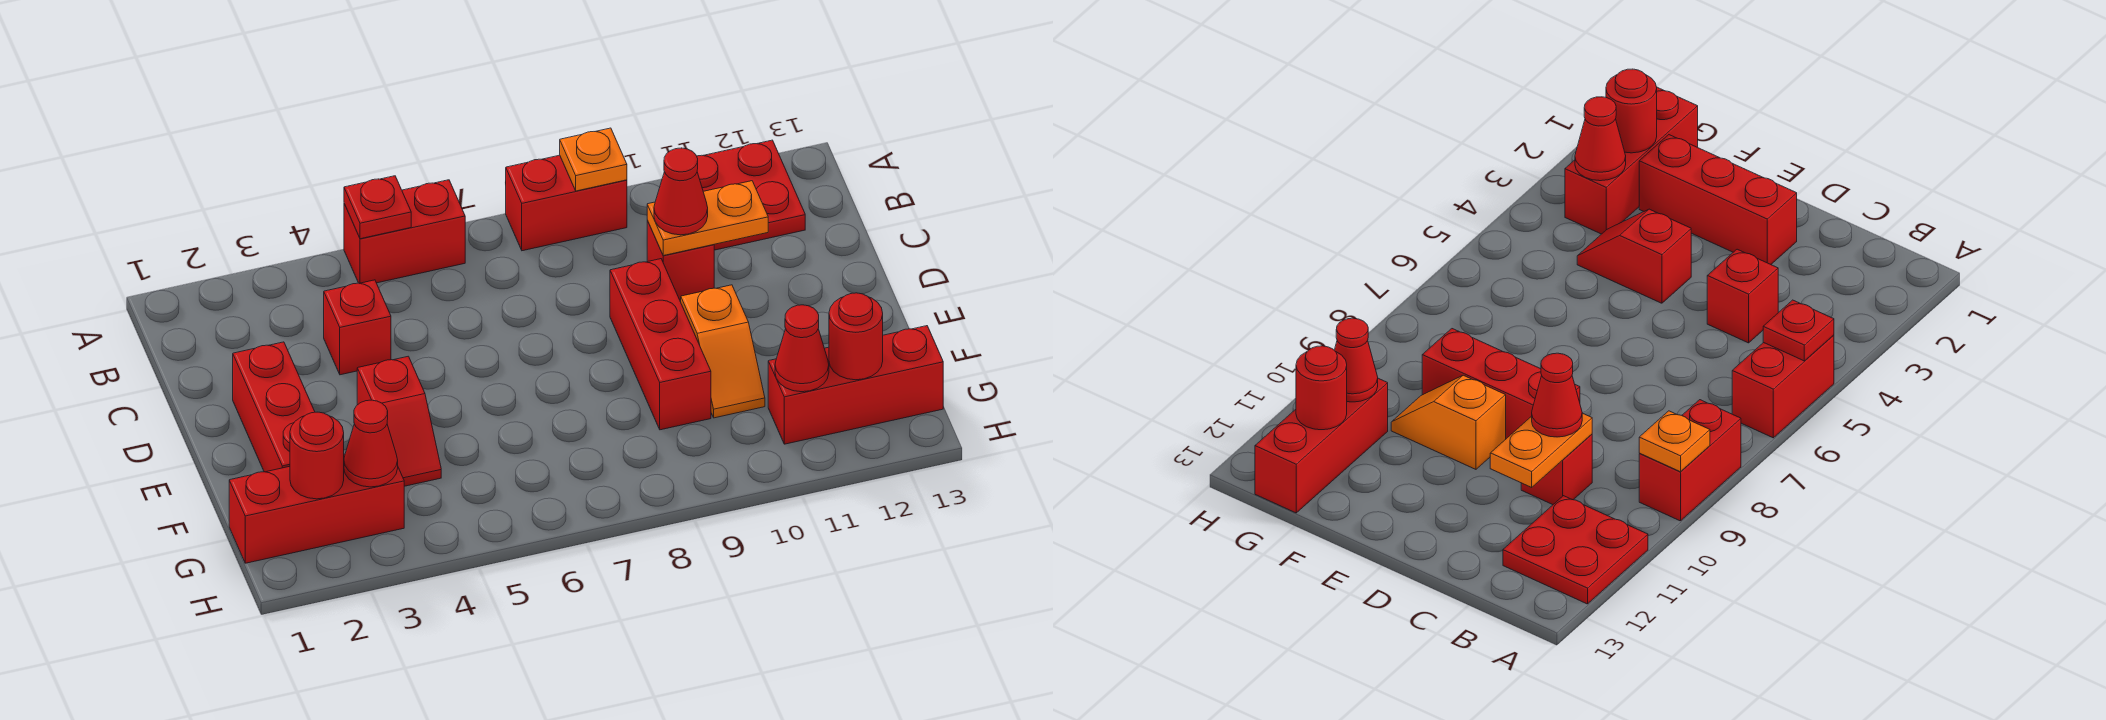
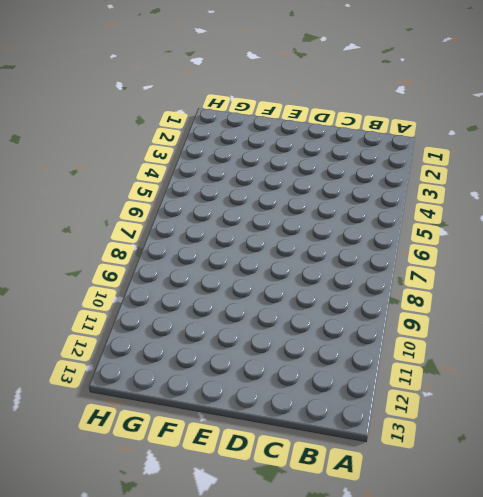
none -> red 1x2 brick [344,180,465,283]
none -> red 1x2 brick [506,155,627,251]
none -> red 2x2 plate [697,140,805,250]

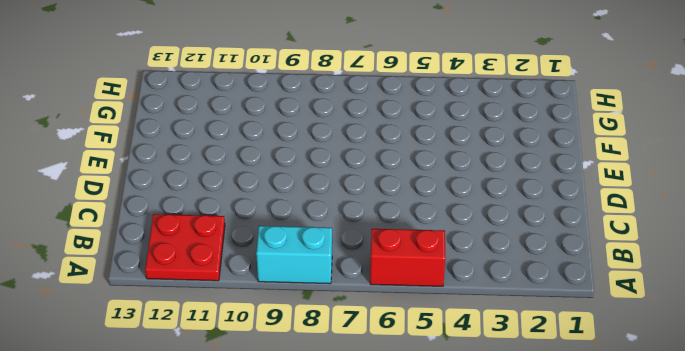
cyan 1x2 brick [256,226,332,284] -> red 1x2 brick [506,155,627,251]
none -> red 1x1 brick [324,280,391,375]
none -> red 1x1 brick [647,220,714,300]
none -> red 1x3 brick [233,342,315,472]

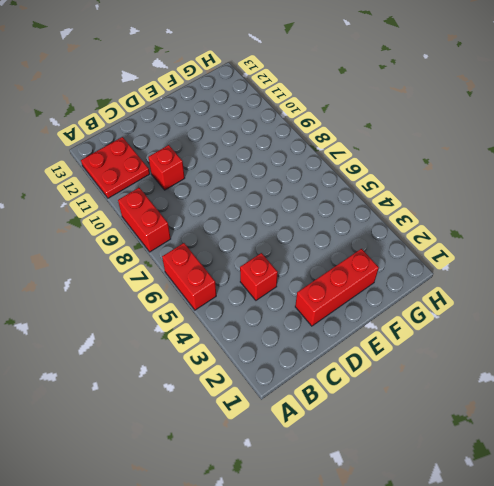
none -> red 1x3 brick [610,259,711,430]
none -> red 1x2 slope [357,356,441,486]
none -> orange 1x2 slope [681,285,765,418]

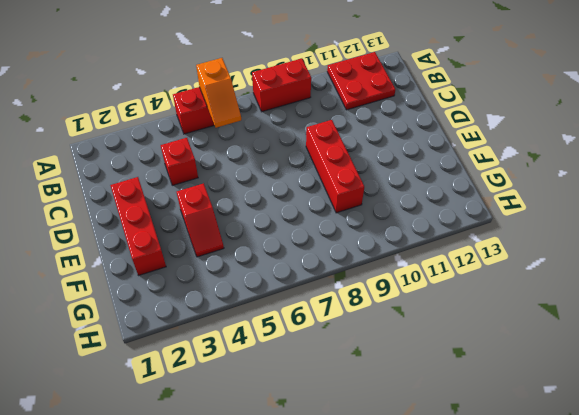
orange 1x2 slope [196,58,241,128] -> orange 1x2 slope moved to [681,285,765,418]
none -> red 1x1 brick [647,220,714,300]
none -> red 1x3 brick [229,454,404,563]
none -> red 1x3 brick [768,326,943,444]

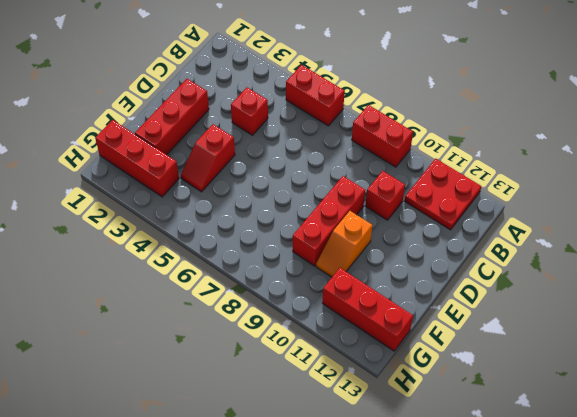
none -> red 1x1 plate [344,176,411,239]
none -> orange 1x1 plate [560,128,627,191]
none -> orange 1x2 plate [647,181,768,256]

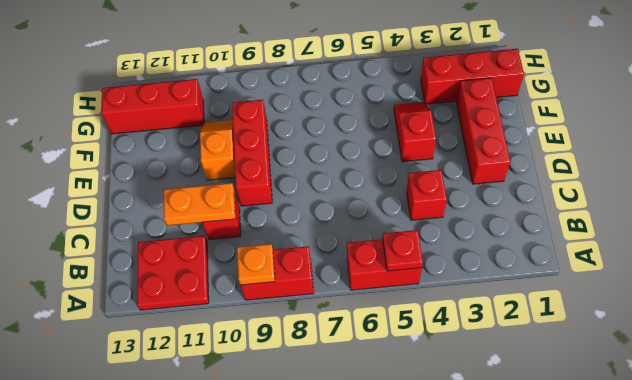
none -> red 1x1 round brick [290,412,344,499]
none -> red 1x1 cone [344,400,398,487]
none -> red 1x1 cone [775,305,829,392]

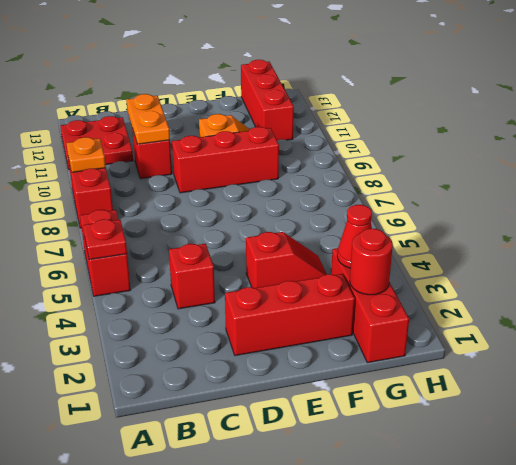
none -> red 1x1 cone [775,305,829,392]
none -> red 1x1 round brick [829,293,883,380]
none -> red 1x1 cone [654,148,708,235]

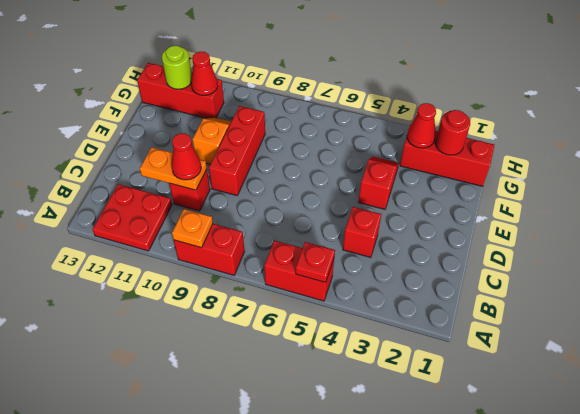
lime 1x1 round brick [162,46,192,89] -> red 1x1 round brick [829,293,883,380]
none -> red 1x3 brick [233,342,315,472]

